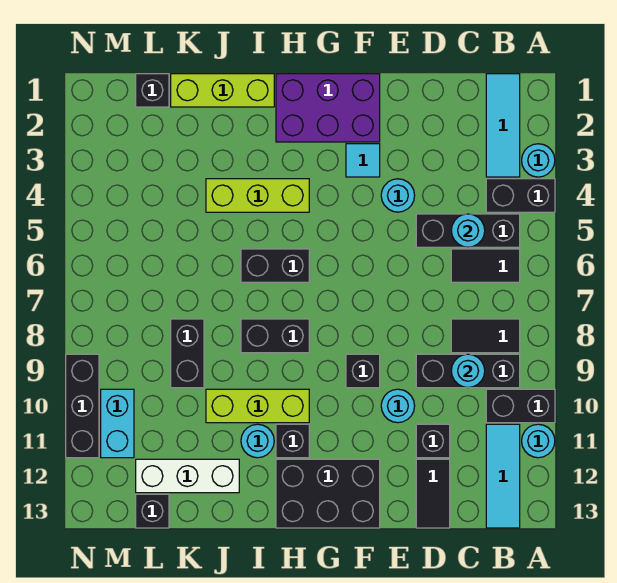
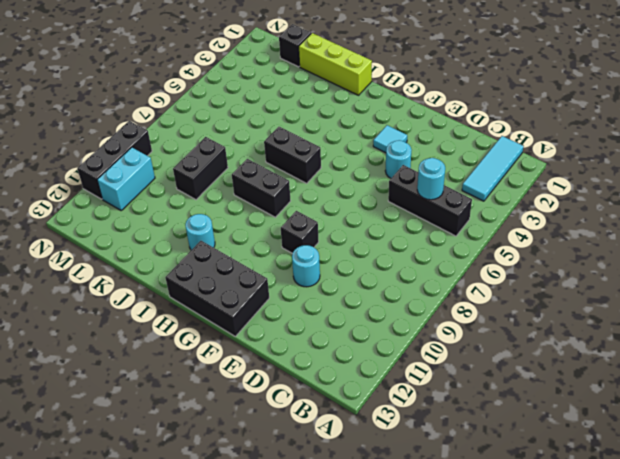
none -> cyan 1x1 round brick [522,144,555,177]
none -> black 1x2 brick [486,179,555,212]
none -> black 1x2 brick [486,389,555,423]
none -> cyan 1x1 round brick [522,424,555,458]

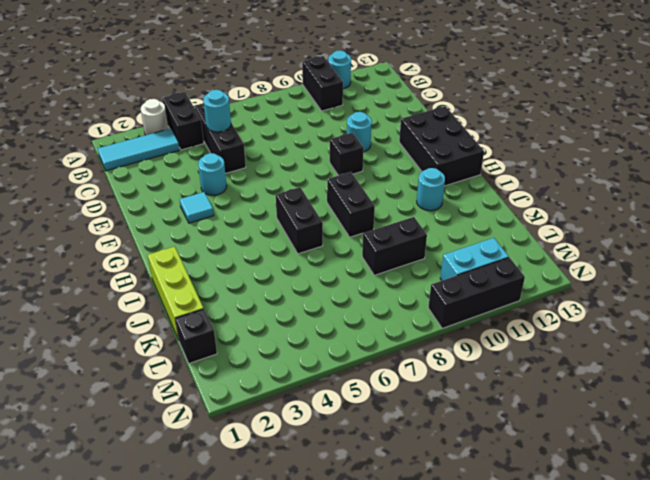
white 1x1 round brick [141,99,168,135] -> cyan 1x1 round brick [522,144,555,177]
none -> black 1x2 tile [451,249,520,282]
none -> black 1x2 tile [451,319,520,353]
none -> black 1x3 brick [416,354,520,388]
none -> cyan 1x3 tile [486,424,520,528]

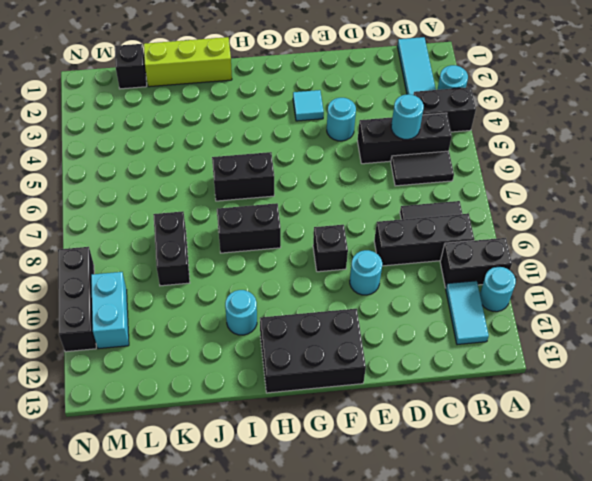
cyan 1x2 tile [446,281,489,345] -> cyan 1x3 tile [486,424,520,528]
none -> black 1x1 brick [416,424,450,458]
none -> black 1x2 tile [416,459,450,528]
none -> purple 2x3 brick [276,74,380,142]
none -> lime 1x3 brick [206,179,309,212]

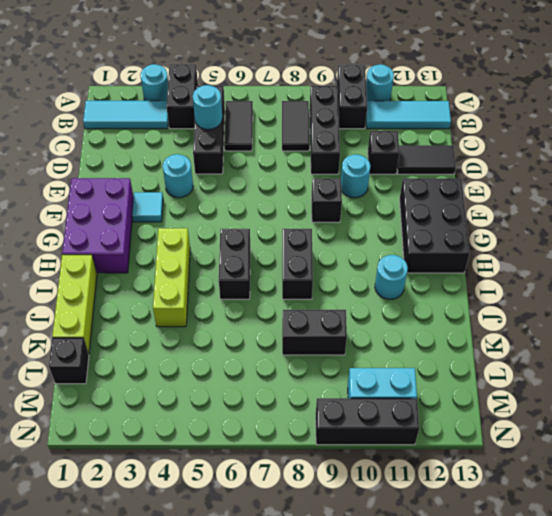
none -> lime 1x3 brick [206,389,309,423]
none -> black 1x1 brick [276,424,309,458]
none -> white 1x3 brick [136,459,239,493]
none -> black 1x1 brick [136,494,169,528]

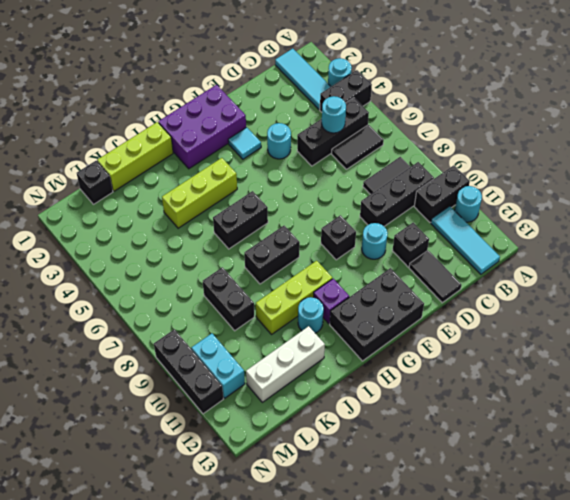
purple 1x1 brick [314,279,349,324] -> black 1x1 brick [276,424,309,458]
none -> black 1x1 brick [136,494,169,528]
none -> cyan 1x1 round brick [451,354,485,388]

